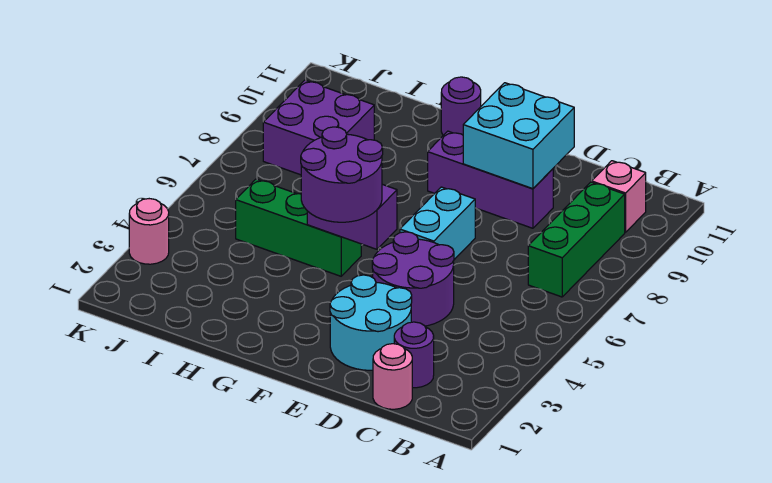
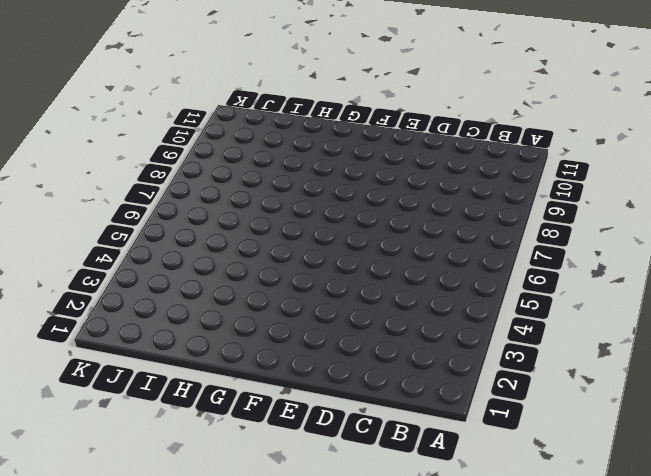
none -> green 1x3 brick [528,182,625,297]
none -> pink 1x1 brick [592,161,646,232]
none -> pink 1x1 round brick [373,344,412,409]

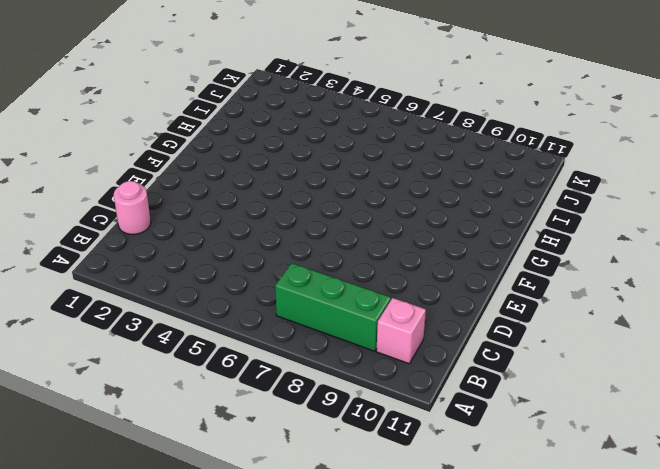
none -> purple 1x1 round brick [394,322,434,388]
none -> cyan 2x2 round brick [330,275,412,370]
none -> purple 2x2 round brick [372,232,454,326]

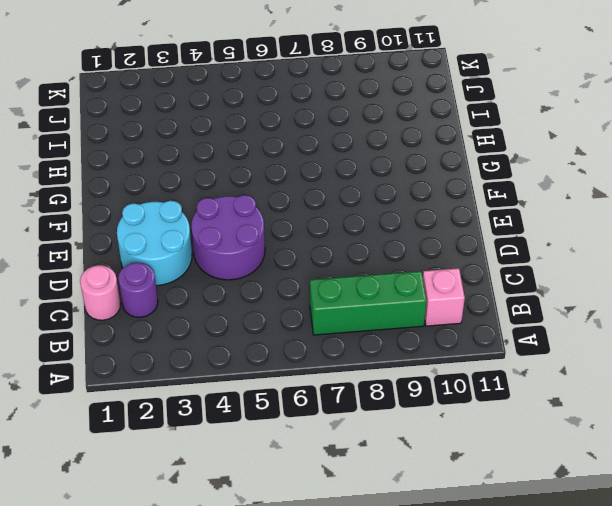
none -> purple 1x3 brick [428,131,553,228]
none -> cyan 1x2 brick [400,187,475,260]
none -> green 1x3 brick [236,179,361,276]

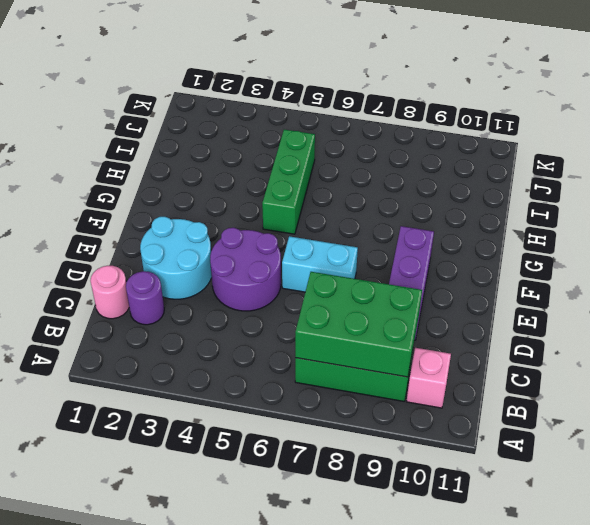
green 2x3 brick [295,272,422,377] -> none
none -> purple 1x1 round brick [441,77,481,135]
none -> purple 2x2 brick [263,80,374,175]
none -> pink 1x1 round brick [129,199,169,264]

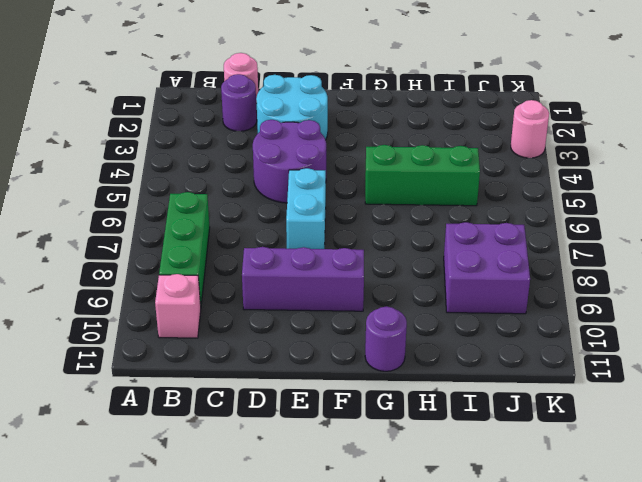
none -> cyan 2x2 brick [463,83,574,189]
none -> purple 1x2 brick [307,184,397,249]
none -> purple 2x2 round brick [301,127,383,222]

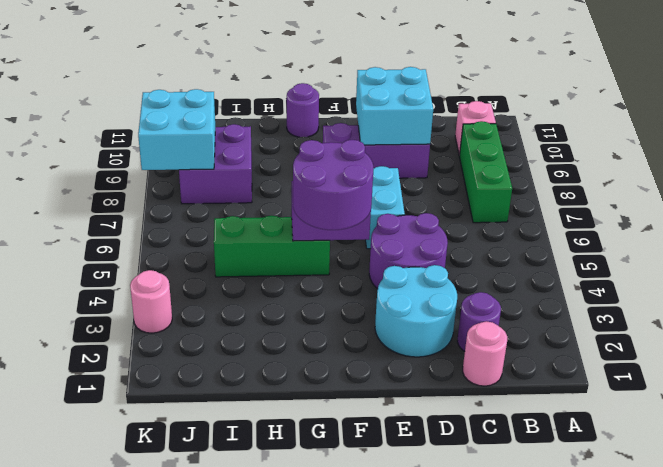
cyan 2x2 brick [138,89,215,170] -> none

